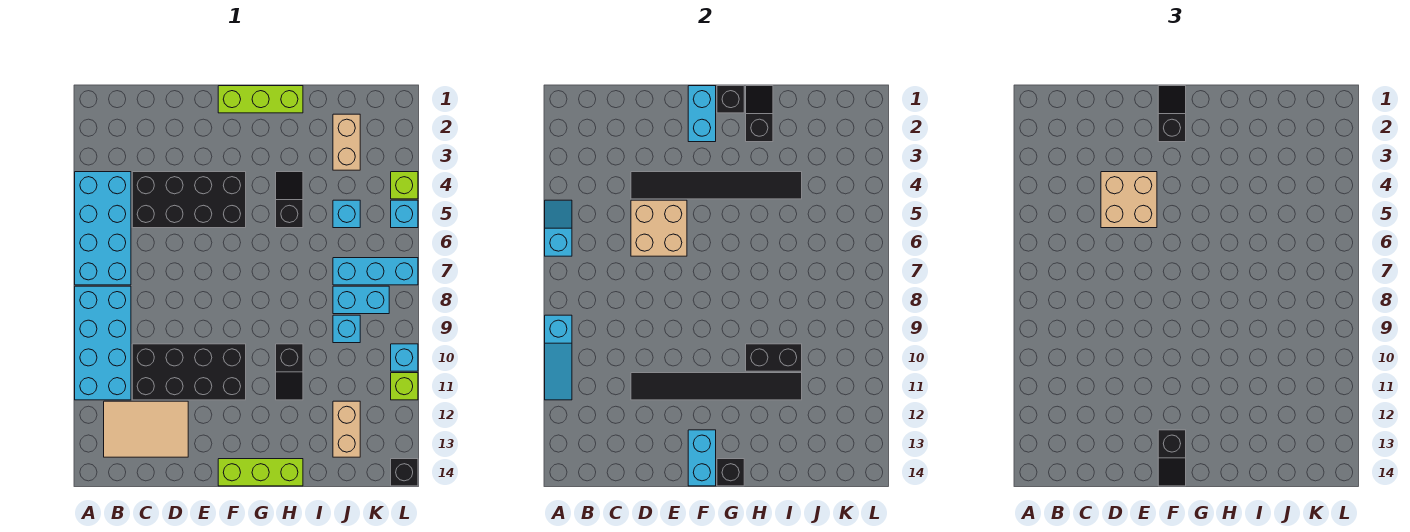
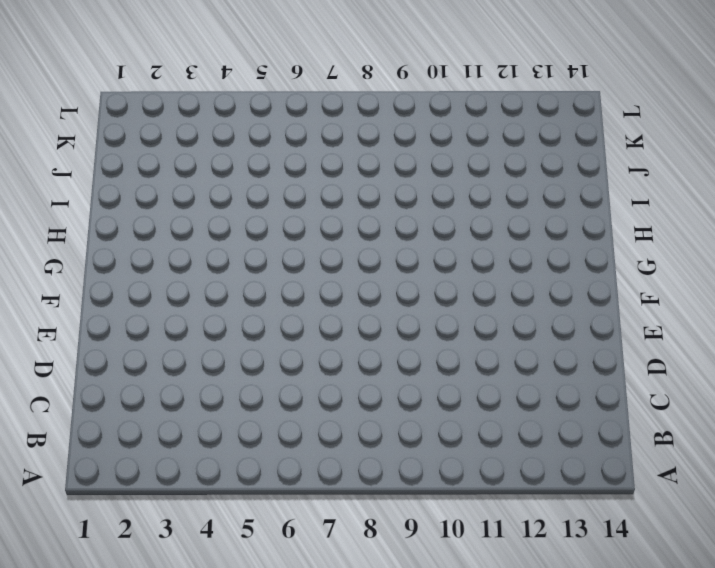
none -> cyan 2x4 brick [75,172,131,285]
none -> cyan 2x4 brick [75,286,131,400]
none -> tan 2x3 tile [104,401,188,457]
none -> black 2x4 brick [132,172,246,228]

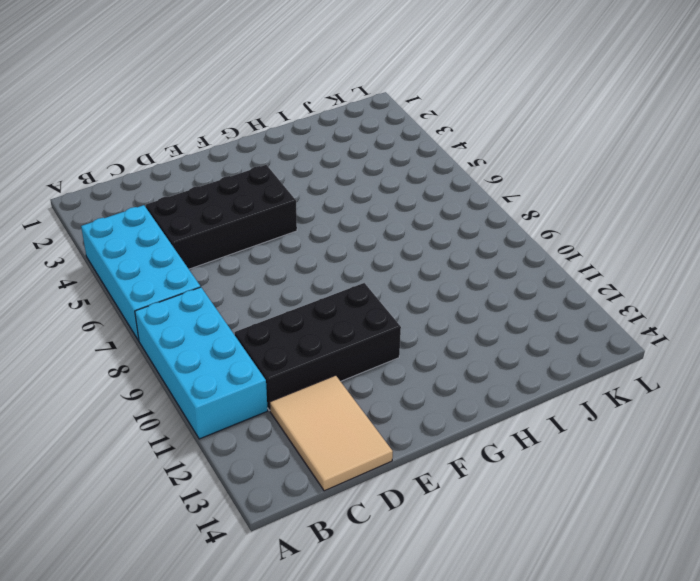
tan 2x3 tile [270,375,393,491] -> tan 2x3 tile turned to [104,401,188,457]
none -> lime 1x3 brick [218,86,303,113]
none -> lime 1x3 brick [218,459,303,486]
none -> black 1x2 slope [276,172,303,228]
none -> black 1x2 slope [276,344,303,400]

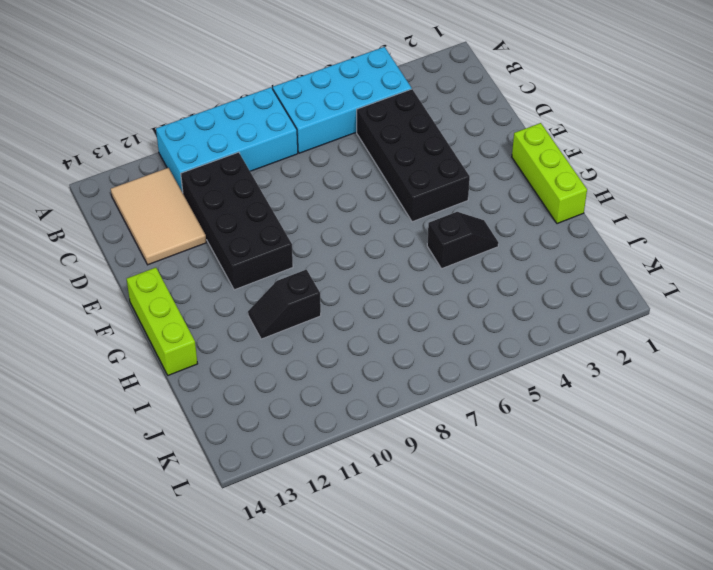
none -> tan 1x2 brick [333,114,360,170]
none -> cyan 1x1 brick [333,200,360,228]
none -> cyan 1x3 brick [333,258,418,285]
none -> cyan 1x2 brick [333,286,389,314]

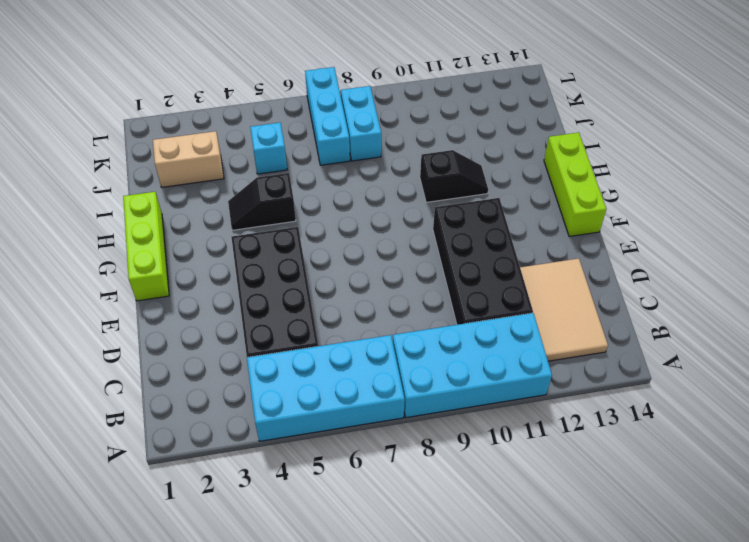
none -> cyan 1x1 brick [333,315,360,343]
none -> tan 1x2 brick [333,401,360,457]
none -> lime 1x1 brick [391,172,418,199]
none -> cyan 1x1 brick [391,200,418,228]

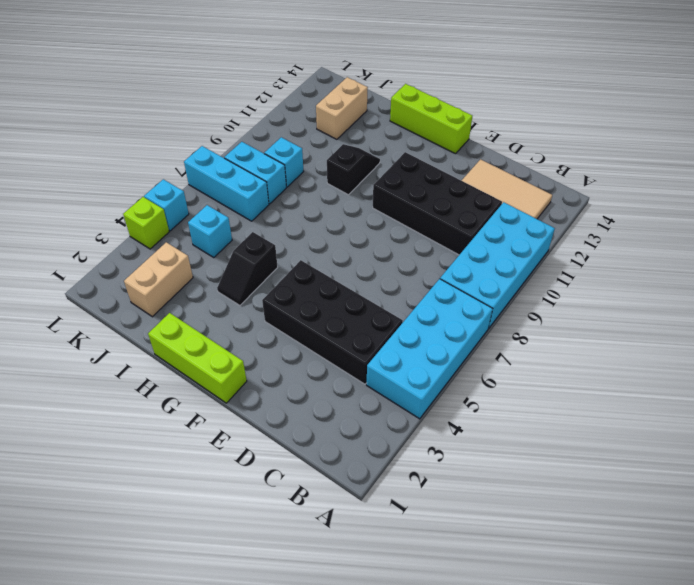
none -> cyan 1x1 brick [391,344,418,371]
none -> lime 1x1 brick [391,373,418,400]
none -> black 1x1 brick [391,459,418,486]
none -> cyan 1x2 slope [545,200,572,256]

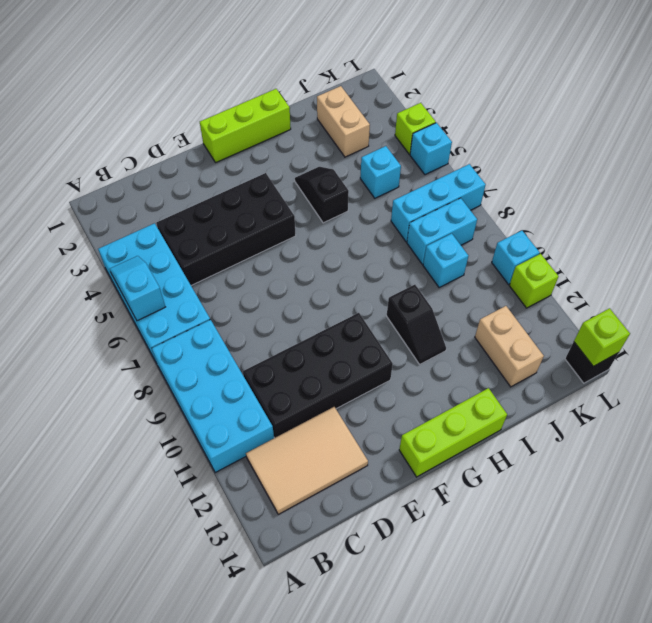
lime 1x1 brick [574,308,630,366] -> none
none -> cyan 1x3 slope [545,315,572,400]
none -> black 1x6 tile [631,172,802,199]
none -> tan 2x2 brick [631,200,687,256]
none -> black 1x6 tile [631,373,802,400]

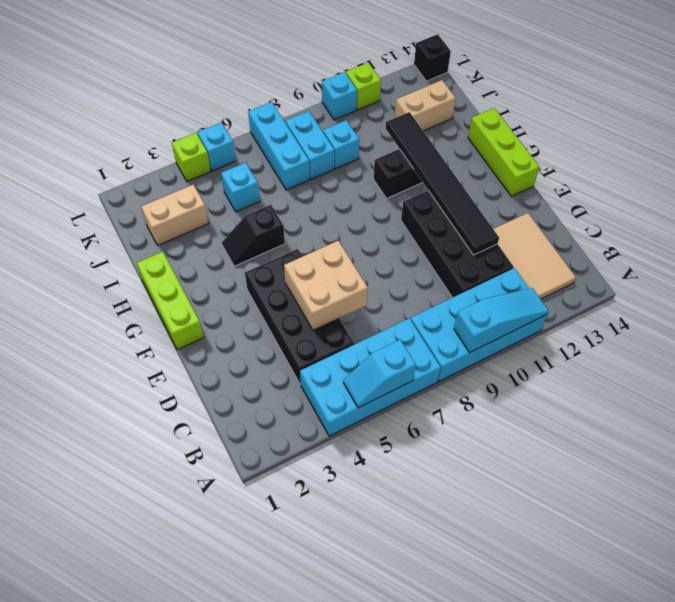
none -> black 1x6 tile [631,172,802,199]
none -> cyan 1x2 brick [688,86,716,142]
none -> cyan 1x2 brick [688,430,716,486]
none -> black 1x1 brick [717,86,744,113]

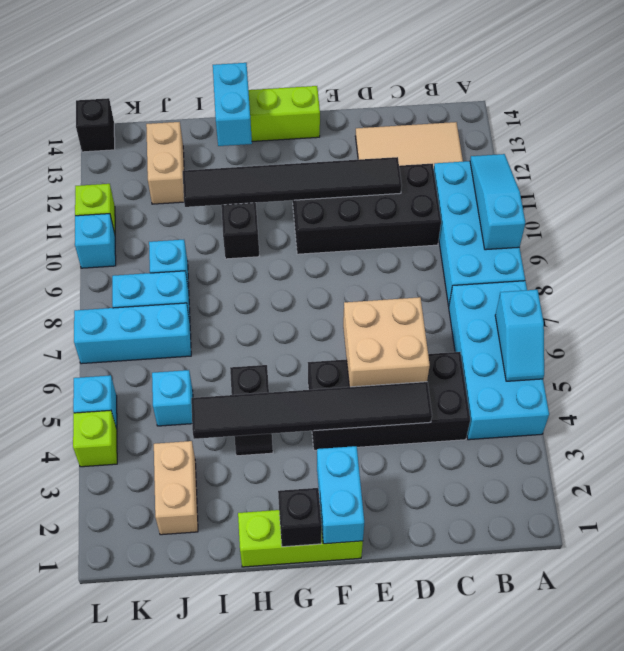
cyan 1x2 brick [213,63,252,146] -> cyan 1x2 brick moved to [688,430,716,486]
none -> black 1x1 brick [717,459,744,486]
none -> black 1x2 slope [746,86,773,142]
none -> black 1x2 brick [746,344,802,371]
none -> tan 2x2 brick [1101,172,1157,228]

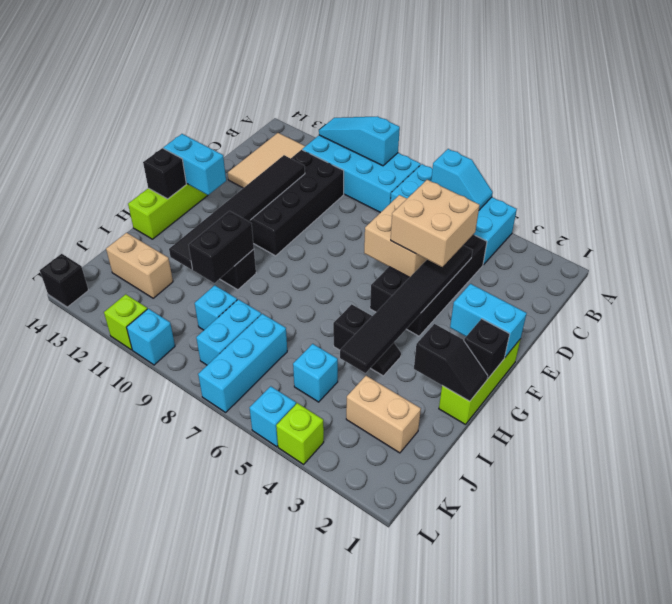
none -> black 1x2 slope [1158,86,1186,142]
none -> black 1x2 slope [1158,430,1186,486]

